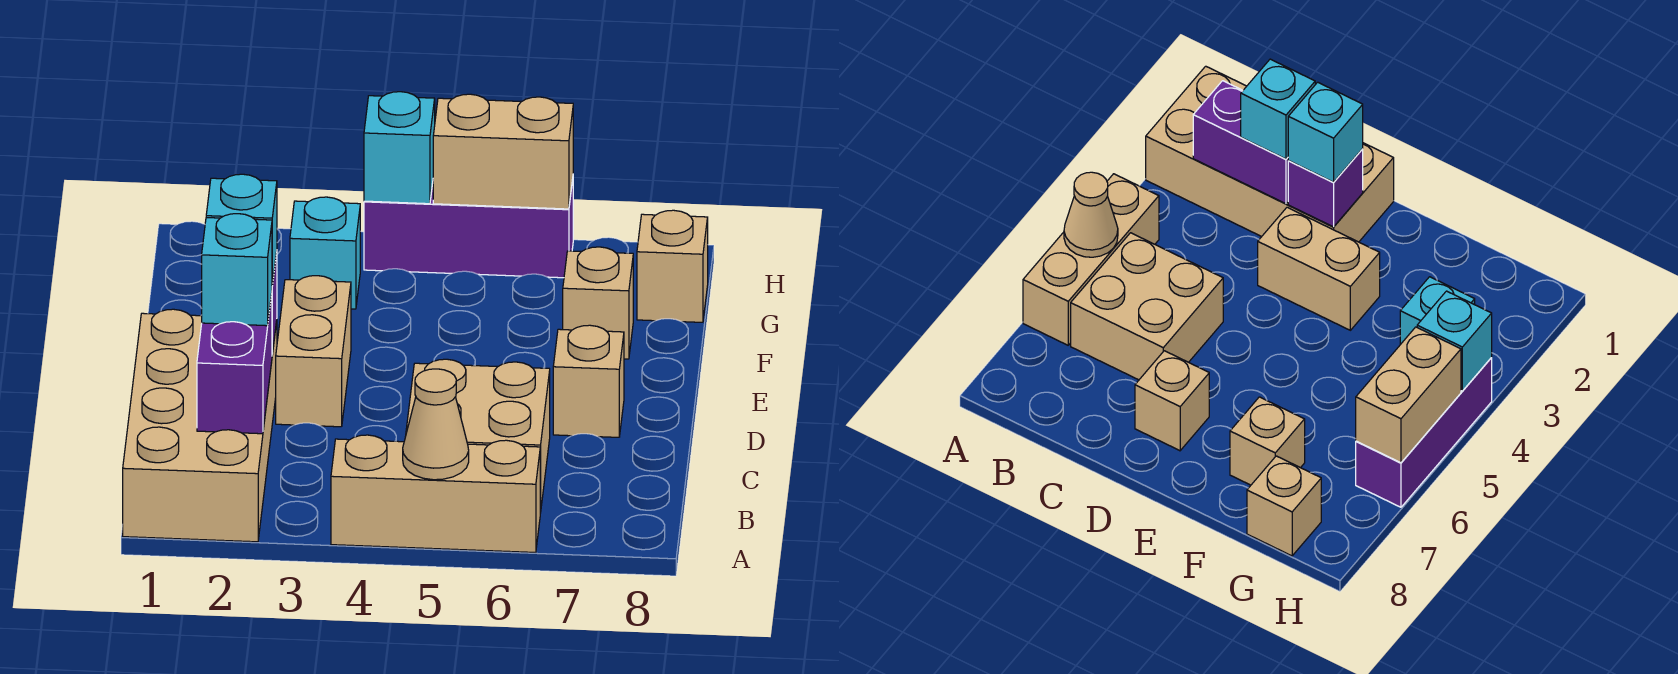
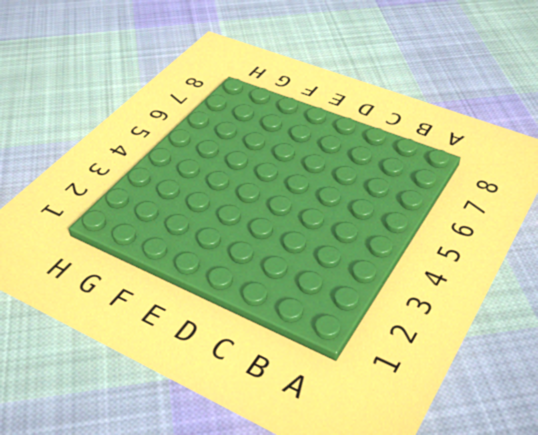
none -> tan 2x4 brick [123,309,277,542]
none -> tan 1x3 brick [331,435,540,552]
none -> tan 2x2 brick [406,359,550,513]

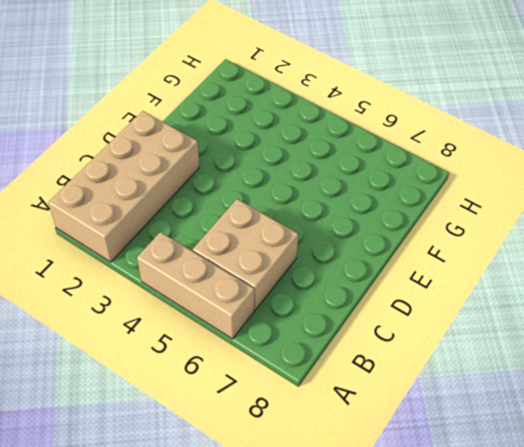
none -> tan 1x2 brick [276,276,351,427]
none -> tan 1x1 brick [553,325,624,437]
none -> tan 1x1 brick [563,247,633,359]

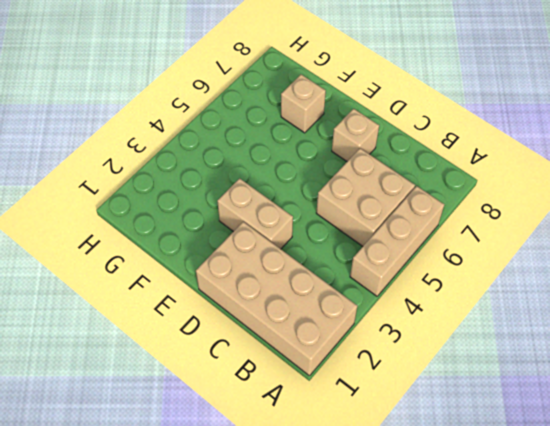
none -> cyan 1x1 brick [290,197,360,309]
none -> tan 1x1 brick [637,210,708,322]
none -> purple 1x3 brick [364,180,573,278]

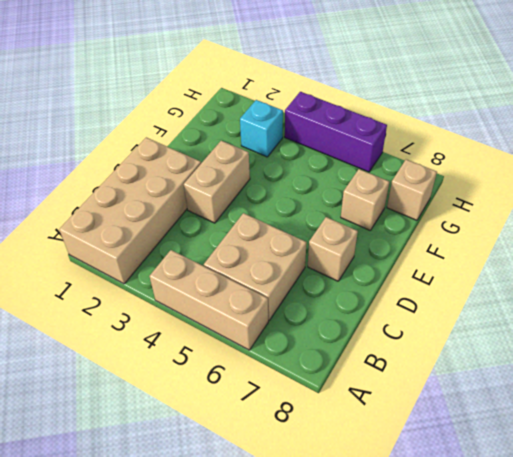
none -> tan 1x1 cone [403,369,469,480]
none -> purple 1x2 brick [197,294,272,434]
none -> purple 1x1 brick [1288,149,1363,227]

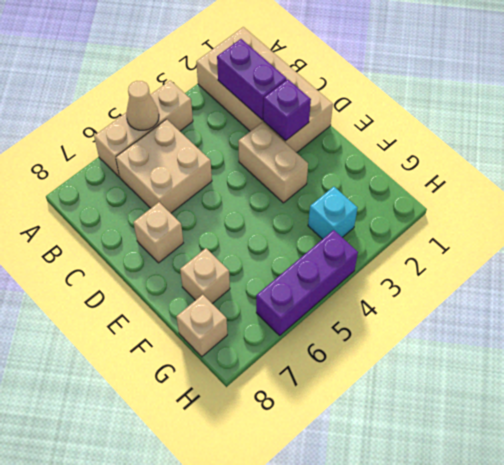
none -> cyan 1x1 brick [364,92,435,204]
none -> tan 1x2 brick [433,94,573,209]
none -> cyan 1x1 brick [202,214,272,326]

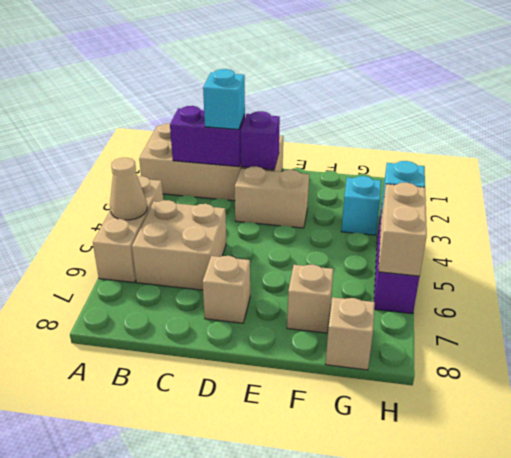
none -> cyan 1x1 brick [206,174,277,285]

